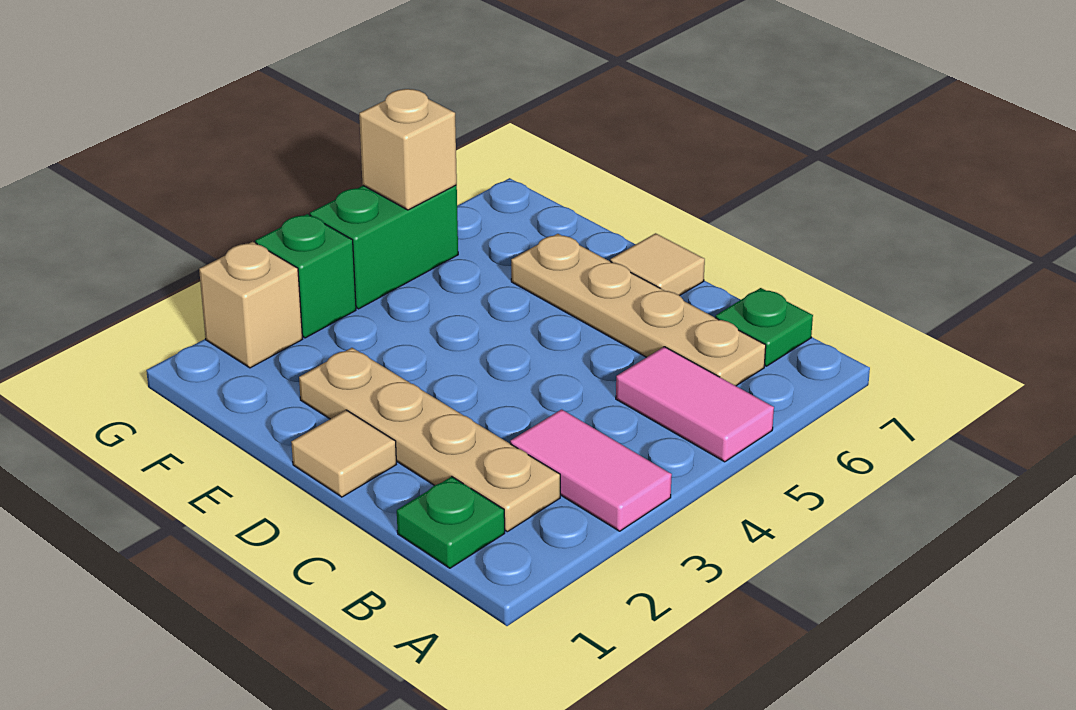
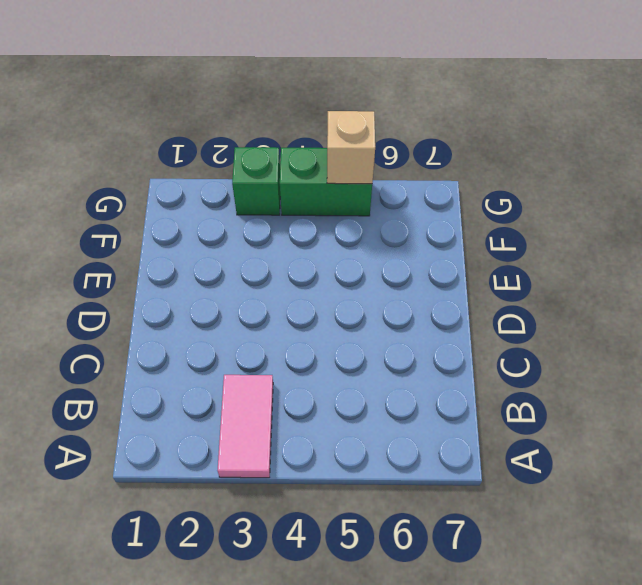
none -> pink 1x2 tile [616,347,774,462]
none -> green 1x1 plate [397,476,505,568]
none -> tan 1x4 plate [299,348,560,532]

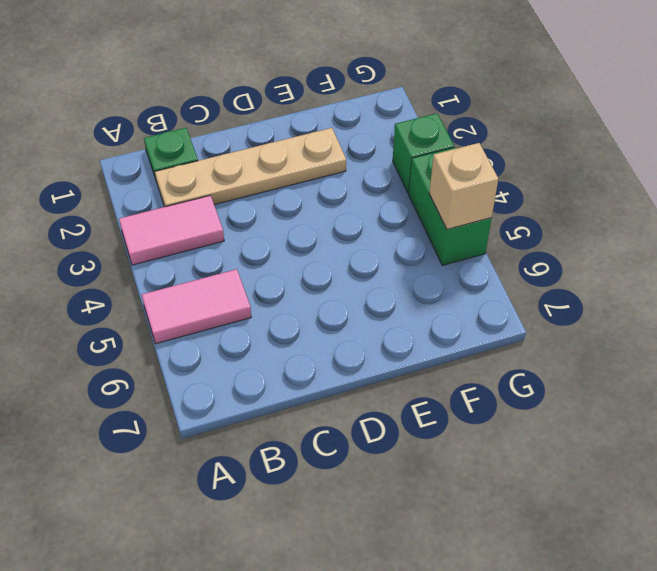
none -> tan 1x4 plate [511,234,766,386]
none -> green 1x1 plate [715,288,813,366]
none -> tan 1x1 tile [291,410,396,497]

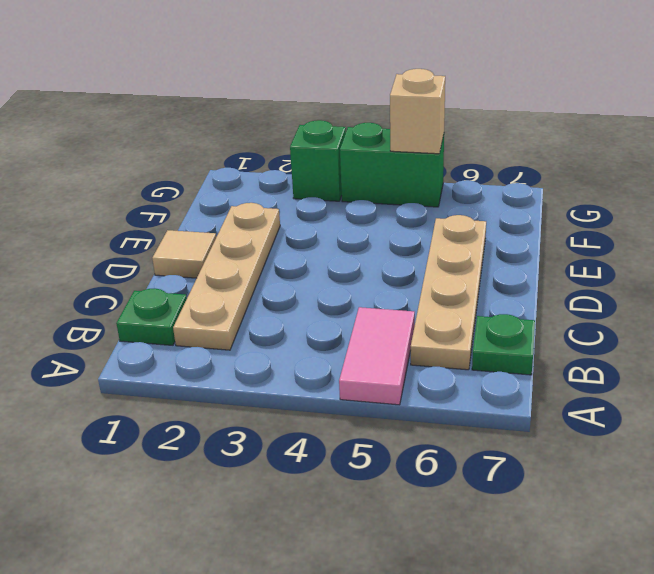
none -> pink 1x2 tile [510,409,672,531]
none -> tan 1x1 tile [610,233,705,296]
none -> tan 1x1 brick [199,242,303,368]

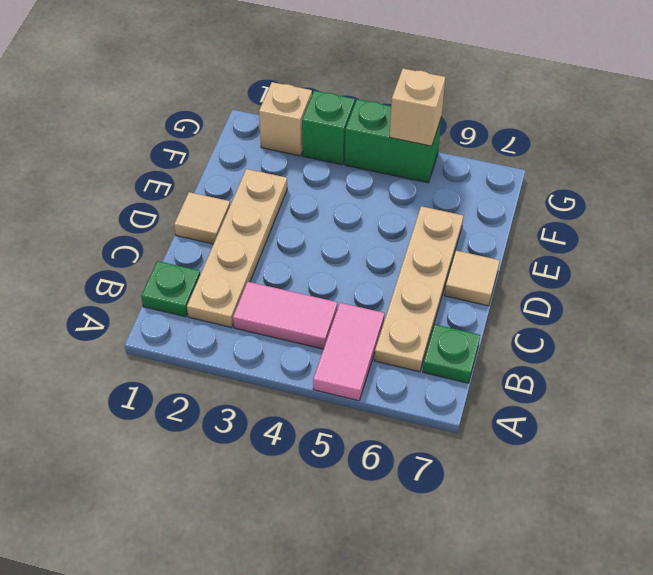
pink 1x2 tile [233,282,337,349] -> pink 1x2 tile turned to [510,409,672,531]

